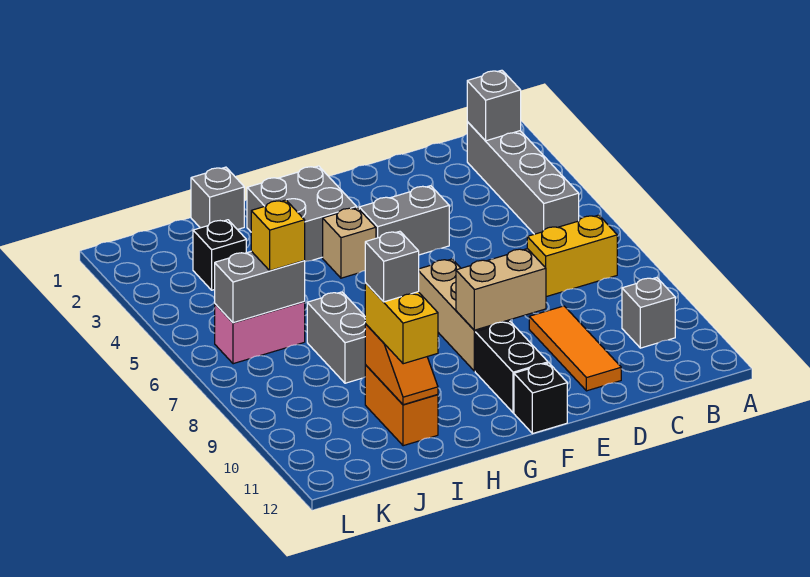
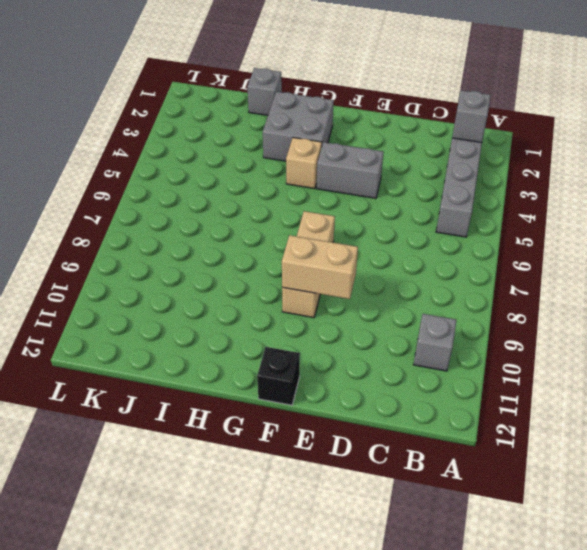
none -> yellow 1x2 brick [527,215,617,297]
none -> orange 1x3 tile [529,306,621,391]
none -> black 1x2 brick [475,321,548,413]

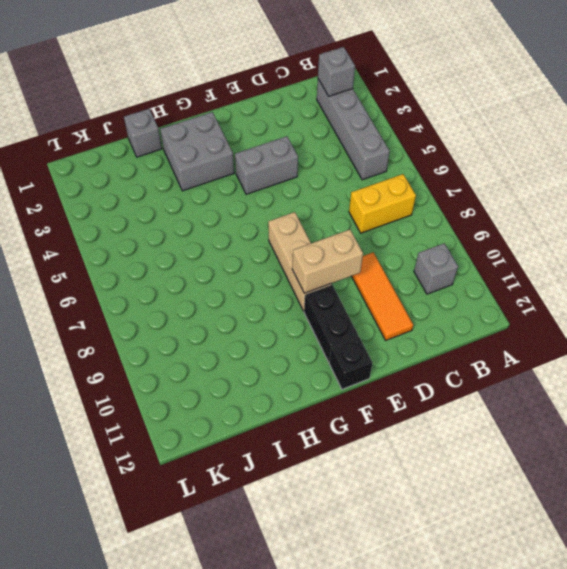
none -> tan 1x1 brick [323,208,376,278]
none -> grey 1x2 brick [307,292,366,383]
none -> orange 1x2 brick [365,365,438,446]

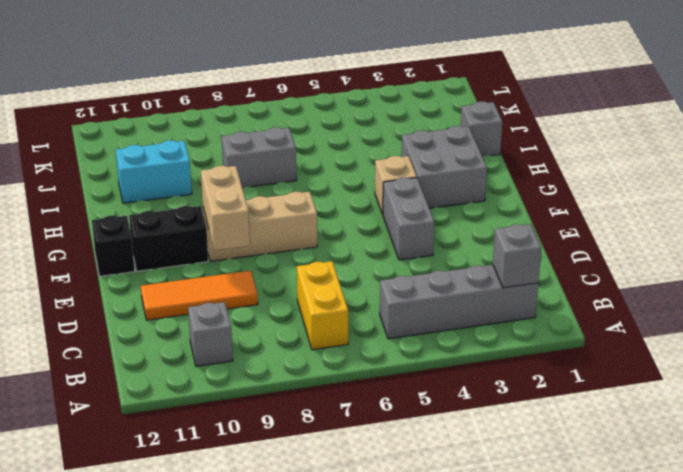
cyan 1x2 brick [116,140,192,203] -> orange 1x2 brick [365,365,438,446]
none -> black 1x1 brick [193,220,246,290]
none -> pink 1x2 brick [215,302,305,364]
none -> orange 1x2 slope [365,324,438,405]

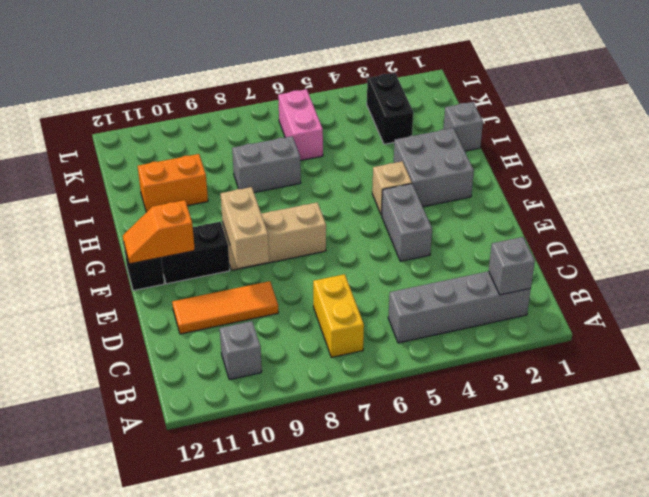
orange 1x2 slope [123,200,195,264] -> orange 1x2 slope moved to [365,324,438,405]
black 1x2 brick [367,73,413,144] -> black 1x1 brick [193,220,246,290]
none -> grey 1x2 brick [215,251,305,323]
none -> yellow 1x2 brick [365,283,438,364]
none -> yellow 1x1 brick [251,200,305,271]

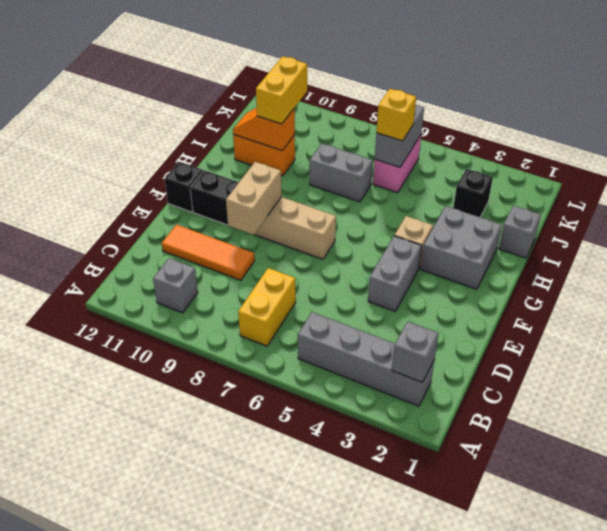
yellow 1x2 brick [256,56,307,124] -> yellow 1x2 brick turned to [365,283,438,364]
none -> grey 1x1 brick [365,231,419,302]

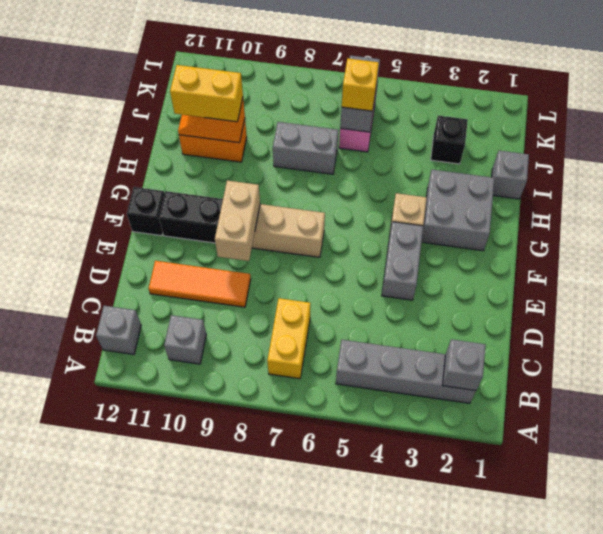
grey 1x1 brick [96,306,141,355] -> grey 1x1 brick moved to [365,231,419,302]

